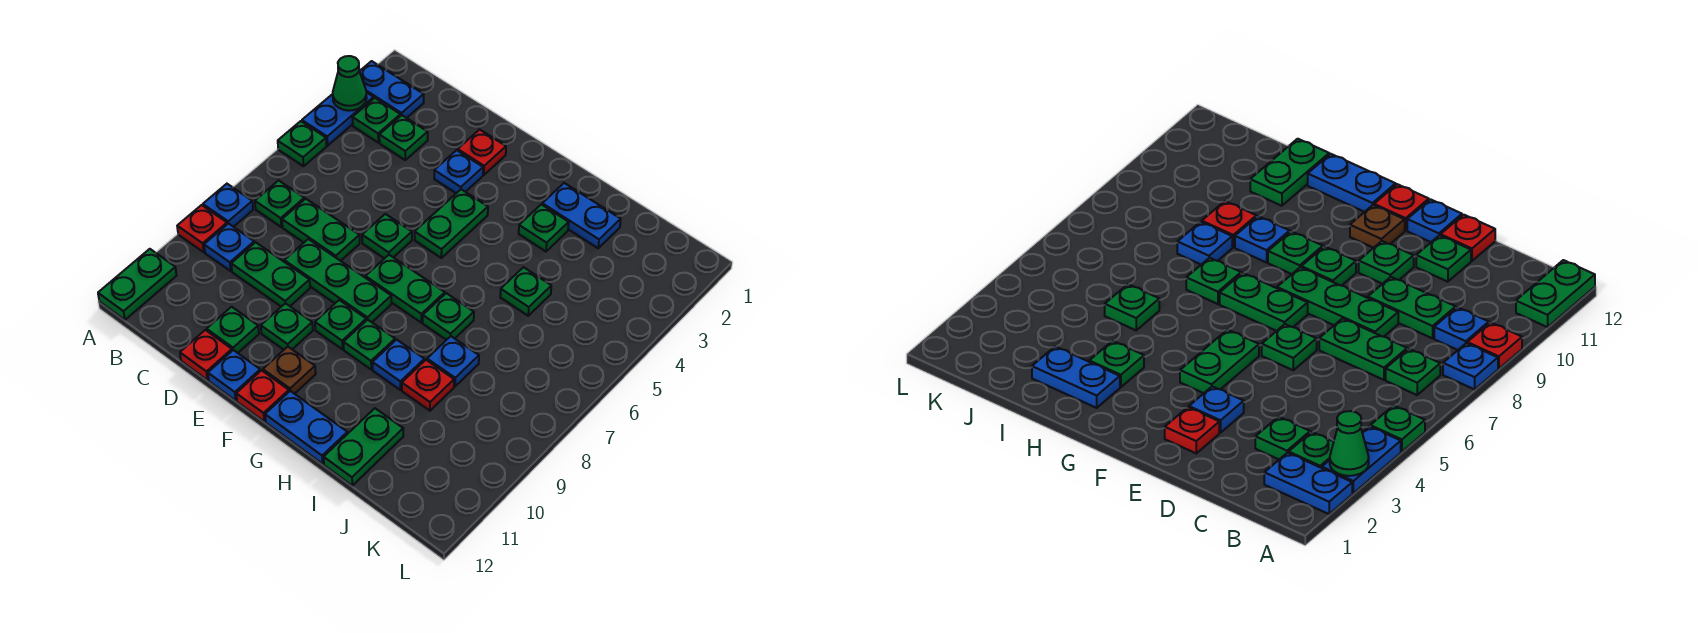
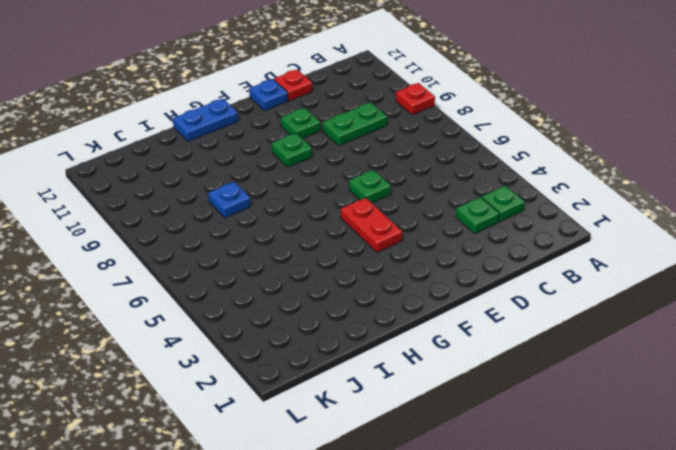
red 1x2 plate [341,198,402,252] -> green 1x2 plate [415,189,488,258]
none -> blue 1x2 plate [360,61,424,118]
none -> blue 1x2 plate [302,92,374,145]
none -> green 1x1 plate [278,121,327,166]
none -> blue 1x1 plate [203,184,253,227]

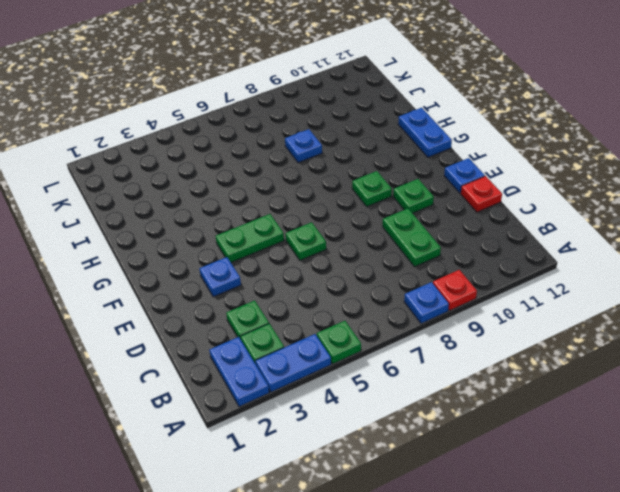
none -> green 1x2 plate [98,249,177,320]
none -> green 1x1 plate [255,180,304,227]
none -> blue 1x1 plate [204,223,254,271]
none -> green 1x2 plate [282,199,360,261]

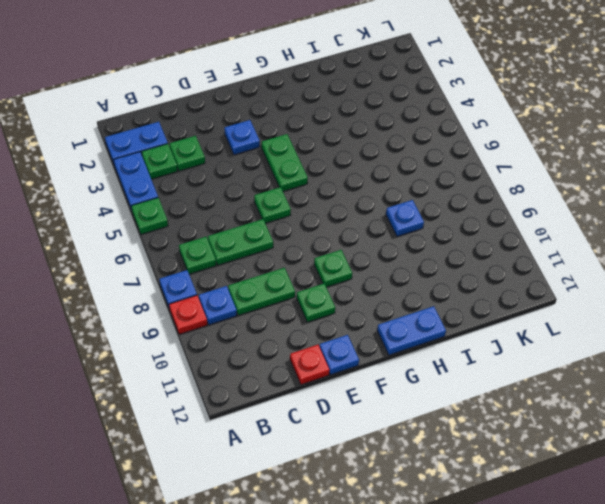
none -> green 1x2 plate [98,249,177,320]
none -> green 1x3 plate [284,239,392,322]
none -> green 1x1 plate [207,307,259,353]
none -> red 1x1 plate [458,129,506,175]

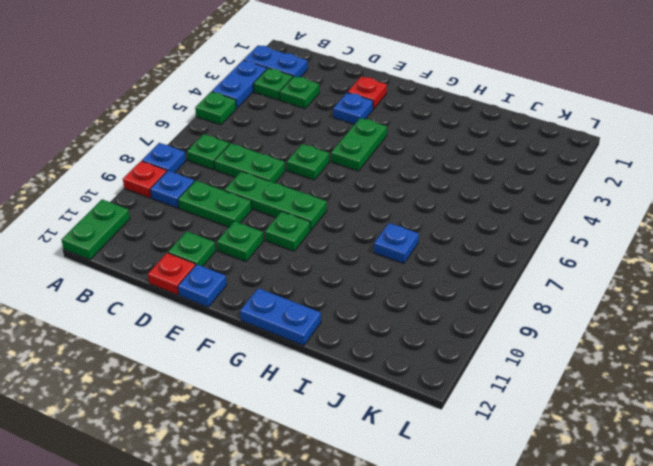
none -> green 1x2 plate [365,255,445,323]
none -> brown 1x1 plate [263,347,316,394]
none -> red 1x1 plate [236,370,289,421]
none -> green 1x1 plate [344,320,395,369]

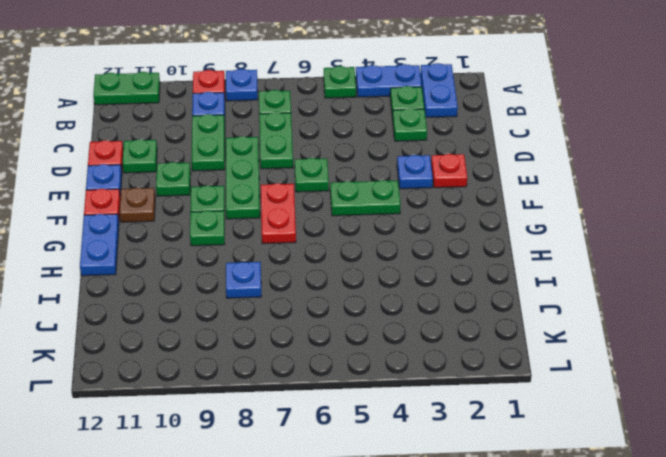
red 1x2 plate [261,183,296,244] -> green 1x2 plate [365,255,445,323]
none -> blue 1x2 plate [542,183,621,248]
none -> green 1x1 plate [519,204,569,251]
none -> green 1x1 plate [423,293,474,340]
none -> blue 1x1 plate [372,340,424,390]

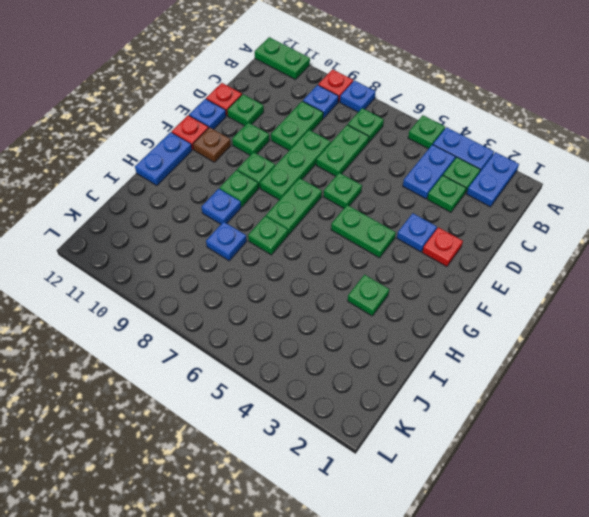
blue 1x2 plate [403,145,455,199] -> blue 1x2 plate moved to [542,183,621,248]
none -> green 1x1 plate [500,267,551,316]
none -> red 1x1 plate [402,360,454,411]
none -> green 1x2 plate [324,408,403,486]
none -> green 1x1 cone [333,56,367,111]

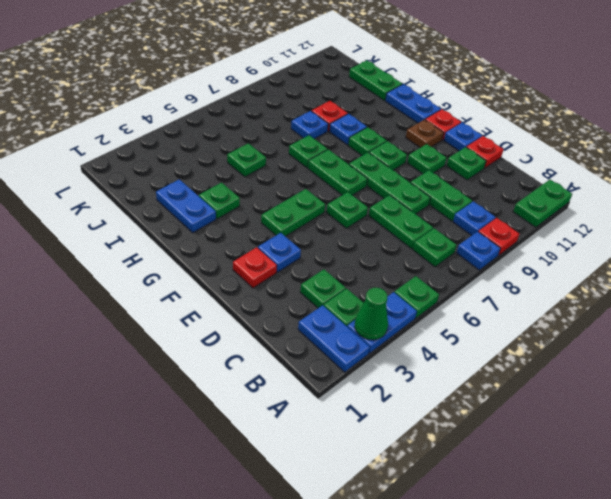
green 1x2 plate [349,60,402,100] -> green 1x2 plate turned to [324,408,403,486]

